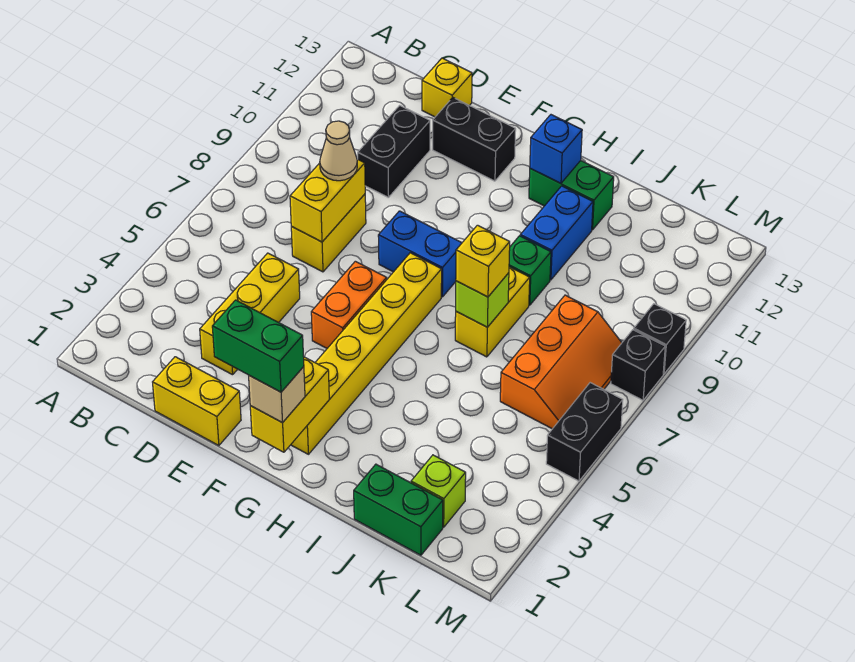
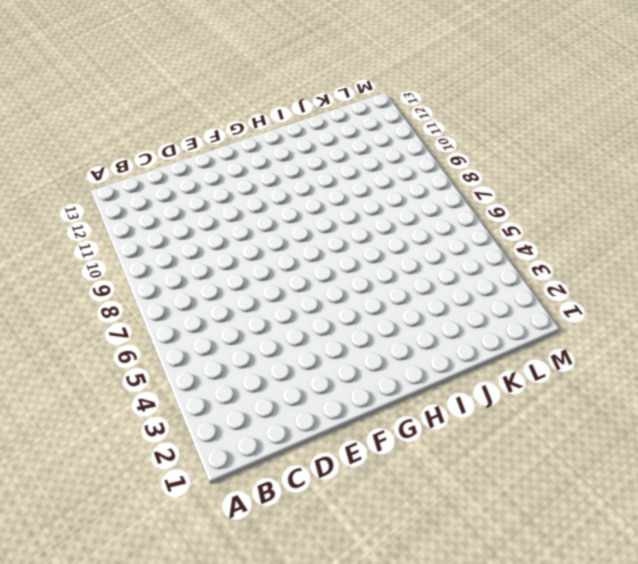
none -> yellow 1x2 brick [153,357,241,446]
none -> yellow 1x3 brick [200,253,300,375]
none -> yellow 1x2 brick [291,194,366,272]

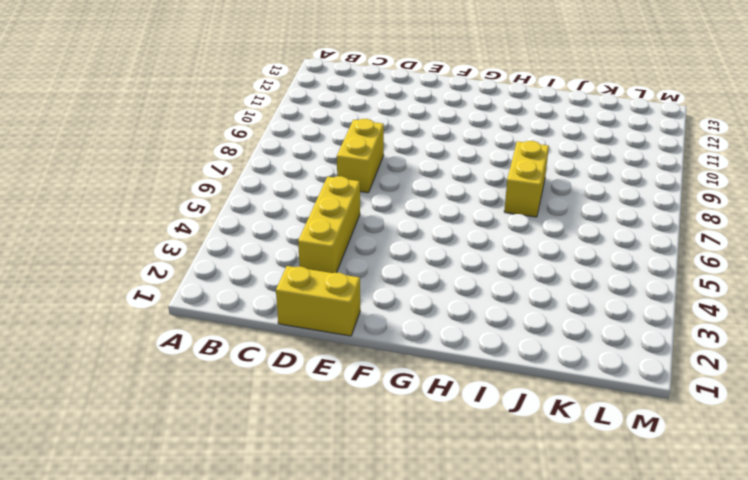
none -> black 1x2 brick [358,105,430,198]
none -> yellow 1x1 brick [422,58,472,117]
none -> black 1x2 brick [433,98,516,181]

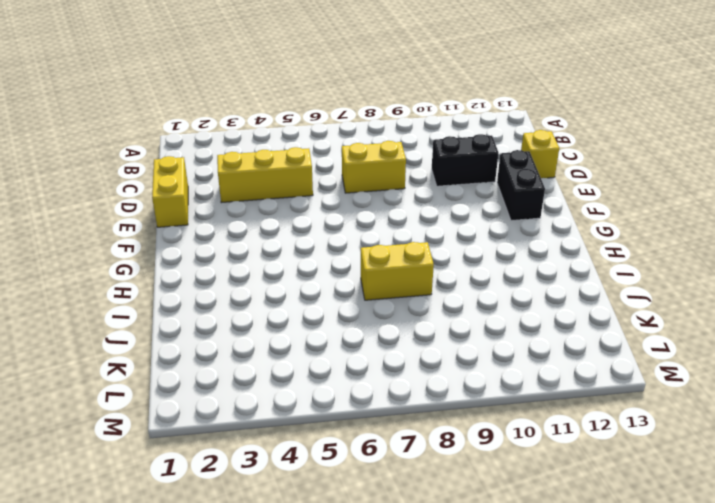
none -> orange 1x2 brick [311,261,387,348]
none -> blue 1x2 brick [378,211,462,297]
none -> yellow 1x6 brick [291,253,442,454]

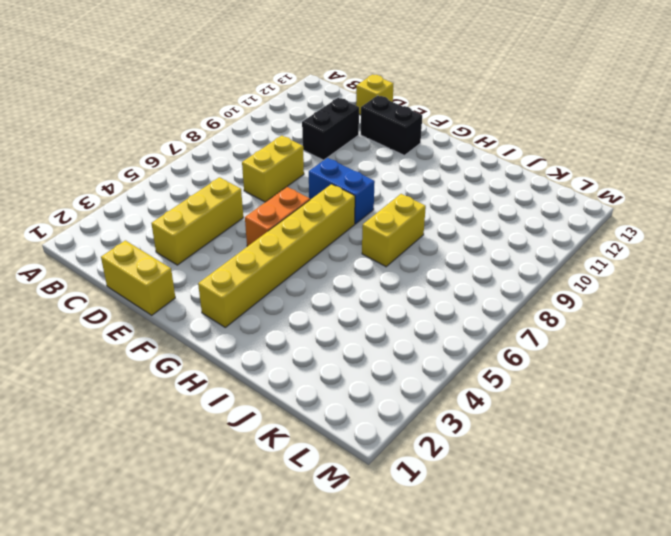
none -> green 1x2 brick [529,161,614,230]
none -> green 1x1 brick [509,236,551,305]
none -> blue 1x2 brick [520,186,593,280]

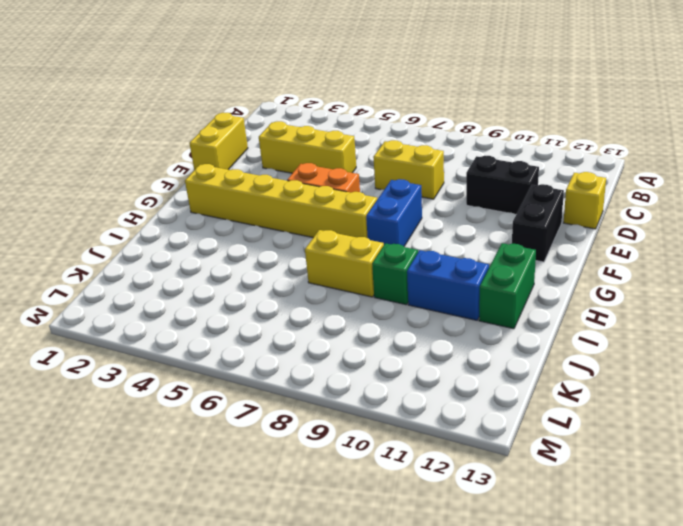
none -> green 1x2 brick [354,464,443,555]
none -> lime 1x1 brick [411,455,466,527]
none -> orange 2x3 slope [500,295,622,429]

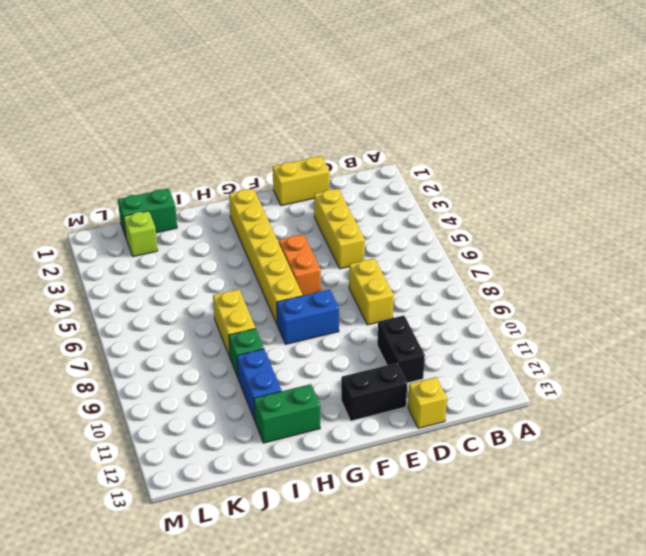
none -> orange 2x3 slope [500,295,622,429]
none -> black 1x2 brick [546,383,623,481]
none -> black 1x1 brick [611,330,665,400]

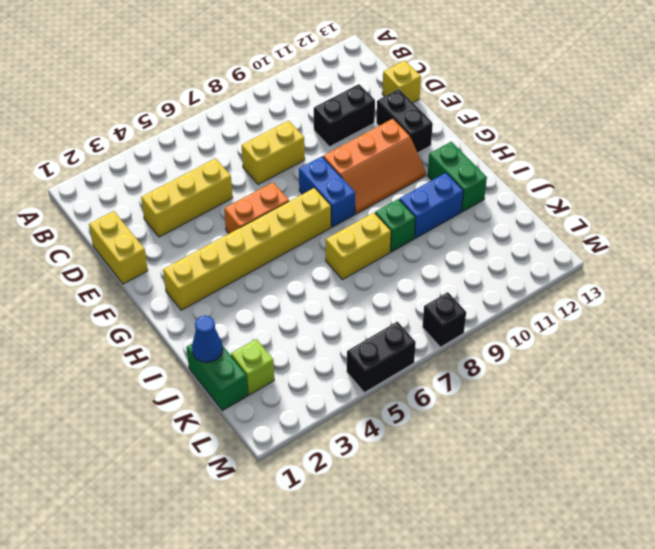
orange 2x3 slope [323,119,426,214] -> orange 2x3 slope moved to [500,295,622,429]
blue 1x1 cone [192,316,223,362] -> none
none -> black 1x1 brick [634,304,686,374]
none -> yellow 1x2 brick [290,159,365,242]
none -> yellow 1x2 brick [250,357,329,452]

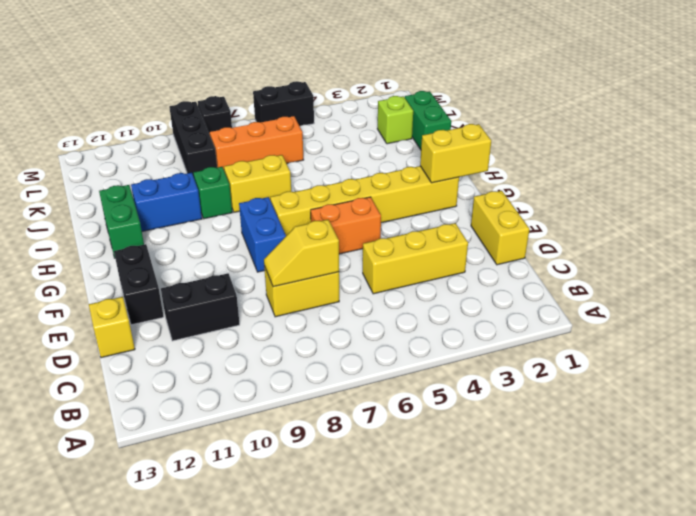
yellow 1x2 slope [264,220,339,287] -> yellow 1x2 brick [290,159,365,242]
black 1x3 brick [169,101,217,177] -> black 1x1 brick [634,304,686,374]
none -> blue 1x1 brick [530,115,582,183]
none -> lime 1x1 brick [456,273,509,327]
none -> tan 1x1 cone [320,121,357,181]

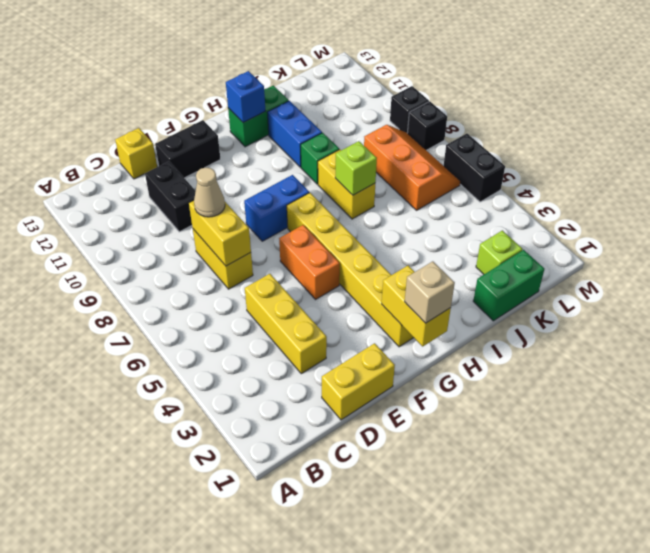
none -> yellow 1x1 brick [456,225,510,297]
none -> green 1x2 brick [212,300,304,392]

